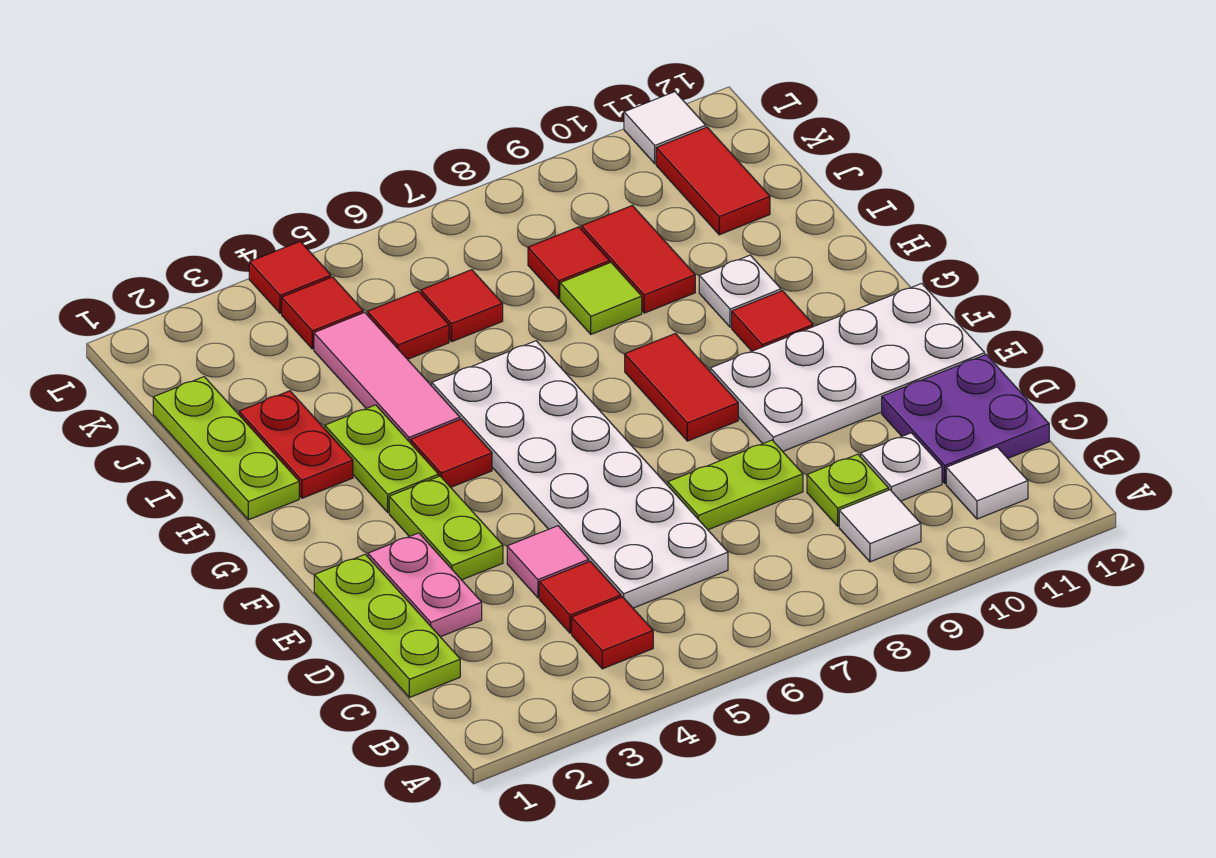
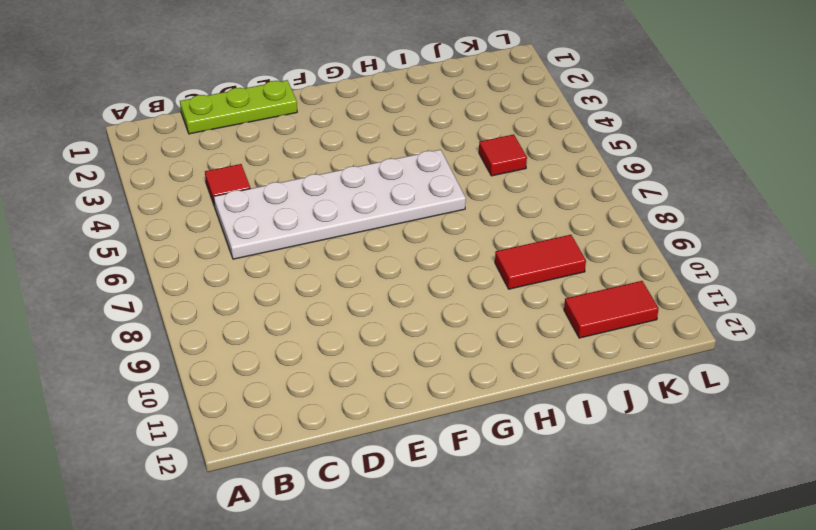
none -> red 1x1 tile [572,597,653,669]
none -> white 1x1 tile [839,490,921,562]
none -> white 1x1 tile [946,447,1028,519]
none -> lime 1x1 plate [807,454,889,526]

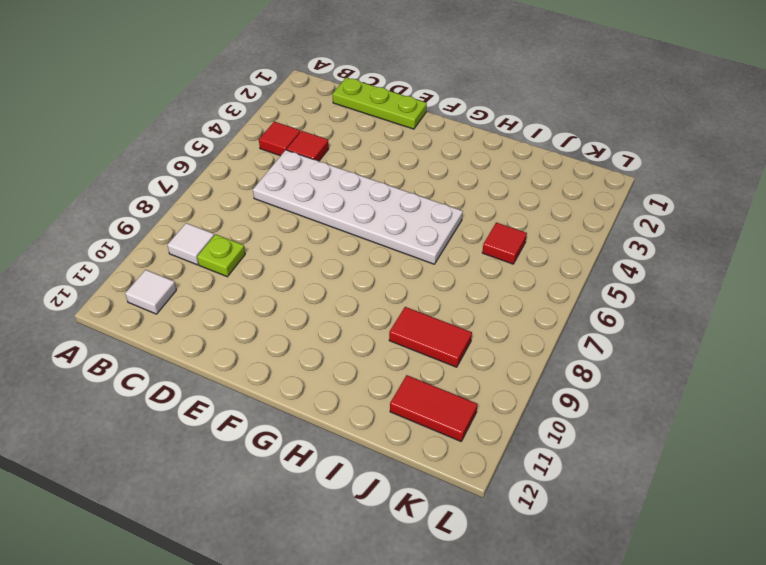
none -> white 1x1 plate [861,433,942,501]
none -> purple 2x2 plate [882,355,1049,483]
none -> pink 1x2 plate [368,533,482,637]
none -> pink 1x1 tile [507,526,589,598]

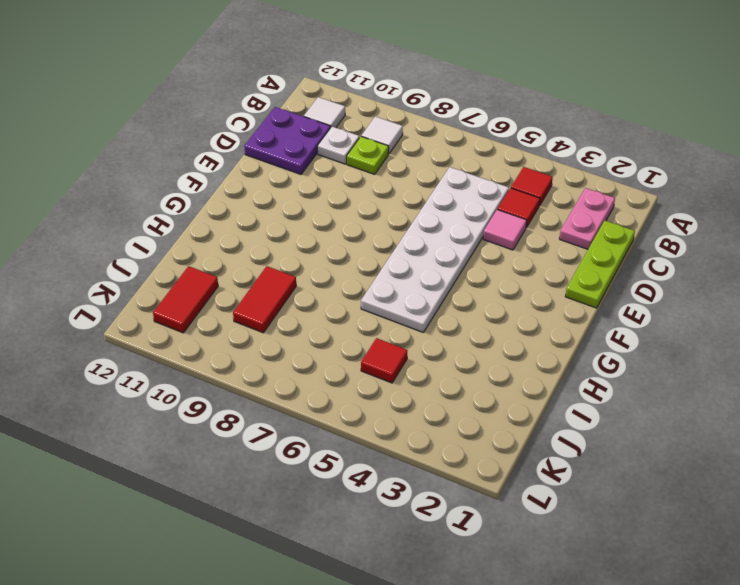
pink 1x2 plate [560,188,615,249] -> pink 1x2 plate moved to [368,533,482,637]
none -> lime 1x2 plate [668,440,803,530]
none -> lime 1x2 plate [389,476,503,580]
none -> white 2x4 plate [710,283,985,451]
none -> red 1x2 tile [625,334,738,441]

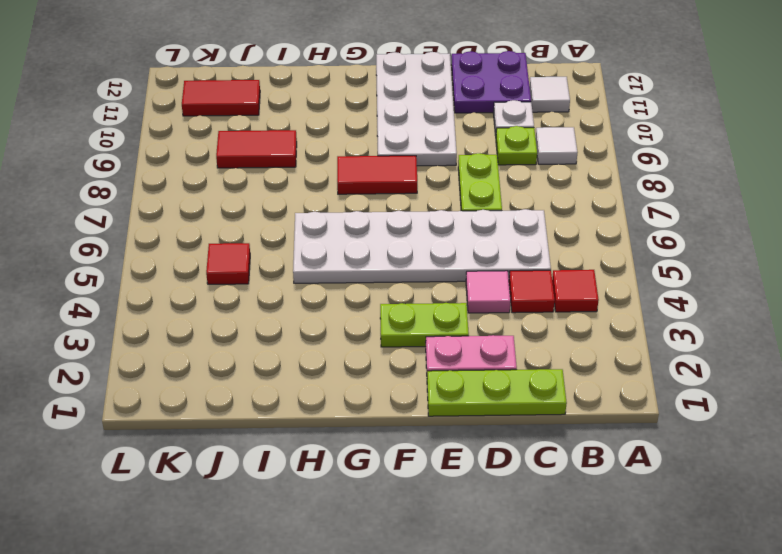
none -> lime 1x2 plate [325,405,439,512]
none -> red 1x1 tile [411,419,492,487]
none -> red 1x1 tile [732,291,813,351]
none -> lime 1x3 plate [153,377,299,520]

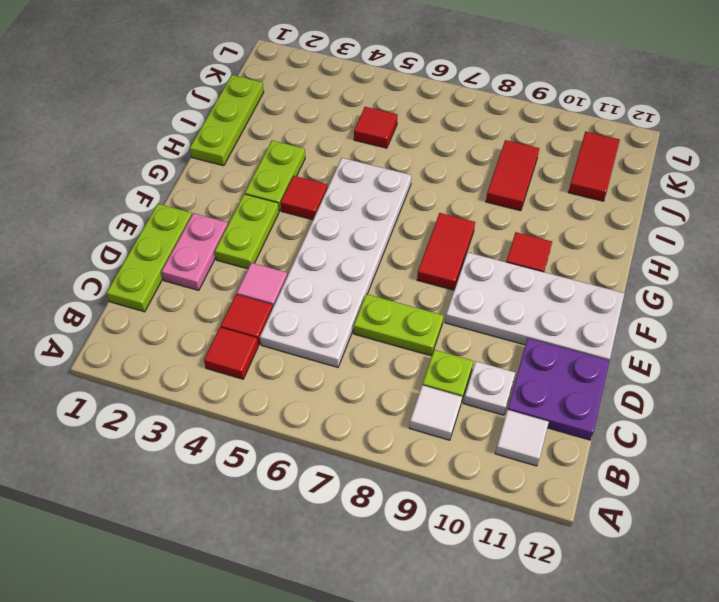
none -> red 1x2 plate [239,391,353,498]
none -> pink 1x3 tile [314,312,460,443]
none -> white 1x1 plate [699,255,781,327]
none -> lime 1x1 tile [560,263,642,334]

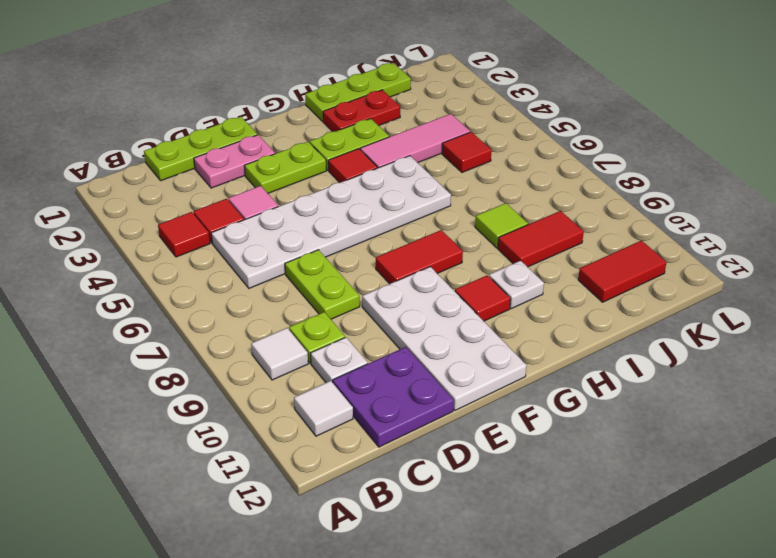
none -> red 1x1 tile [421,270,503,342]
none -> red 1x1 tile [528,227,610,299]
none -> red 1x1 tile [282,277,363,349]
none -> red 1x1 tile [249,241,331,313]

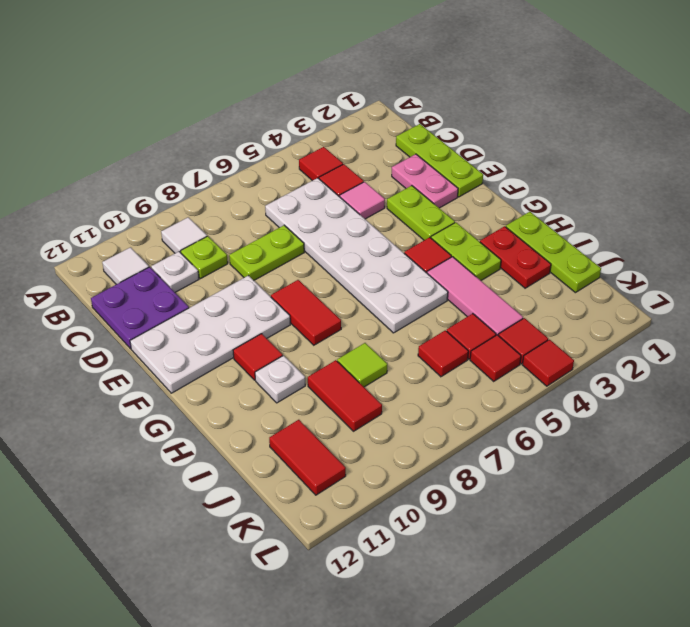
red 1x1 tile [470,335,521,381] -> red 1x1 tile moved to [528,227,610,299]
none -> white 1x1 tile [624,92,706,164]

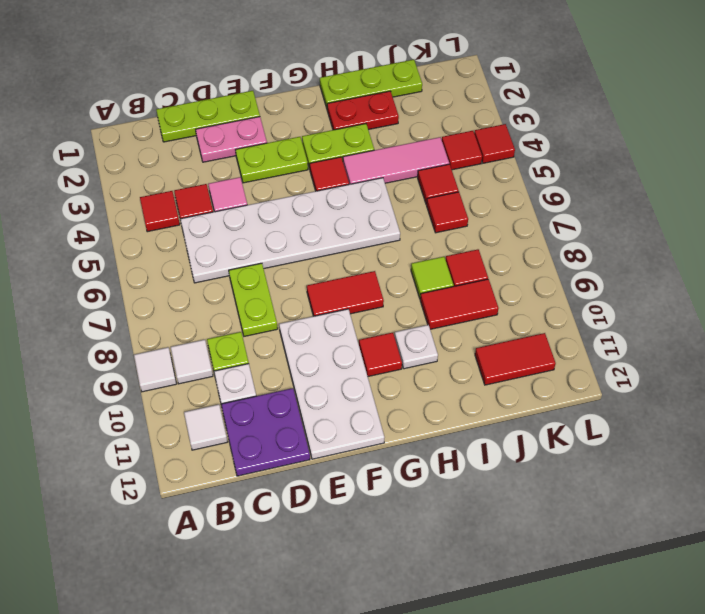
white 1x1 tile [134,347,176,392] -> white 1x1 tile moved to [624,92,706,164]

